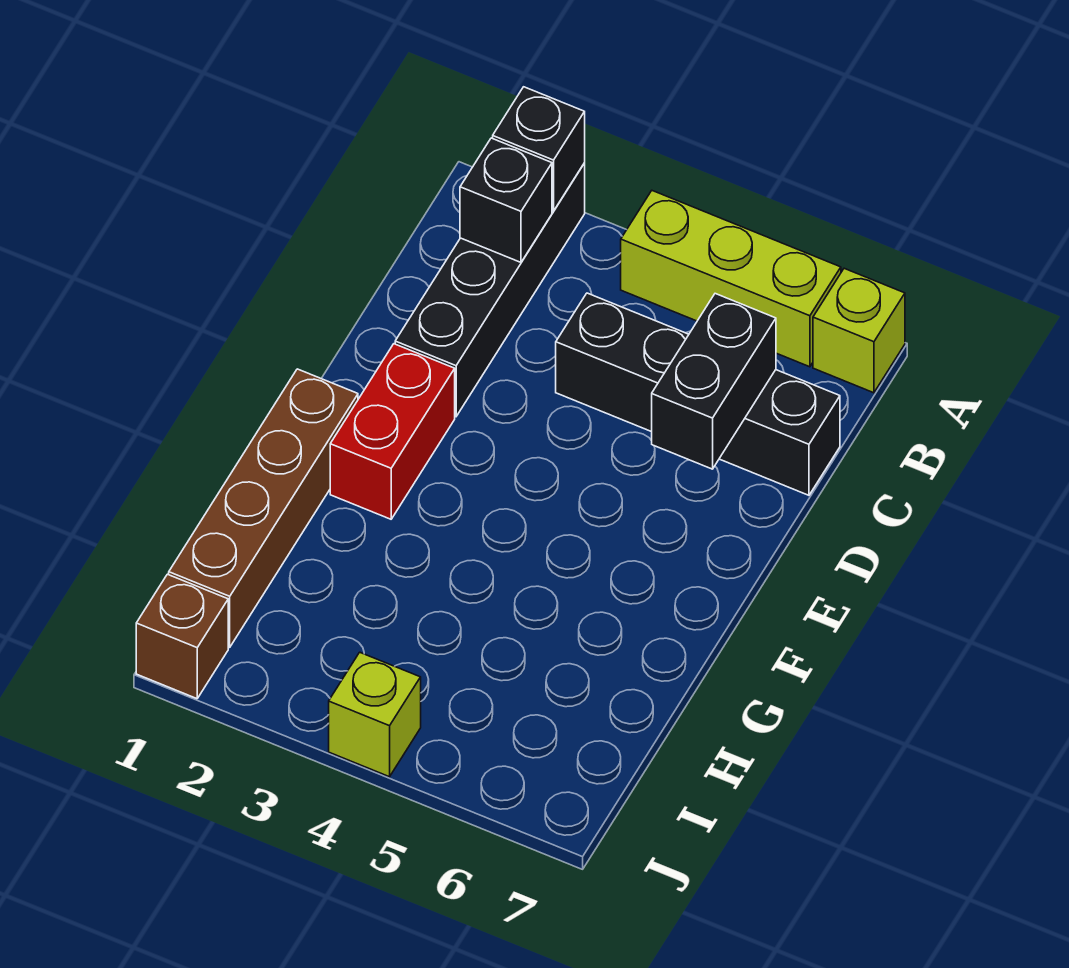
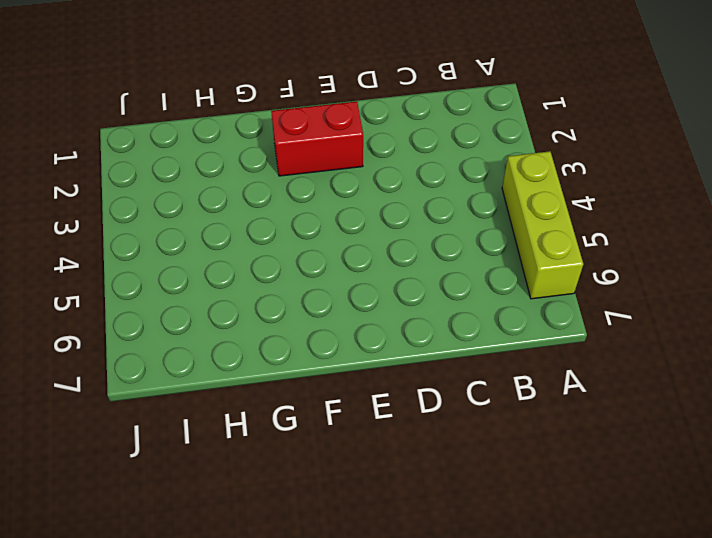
none -> black 1x4 brick [395,163,585,417]
none -> lime 1x1 brick [813,268,905,393]

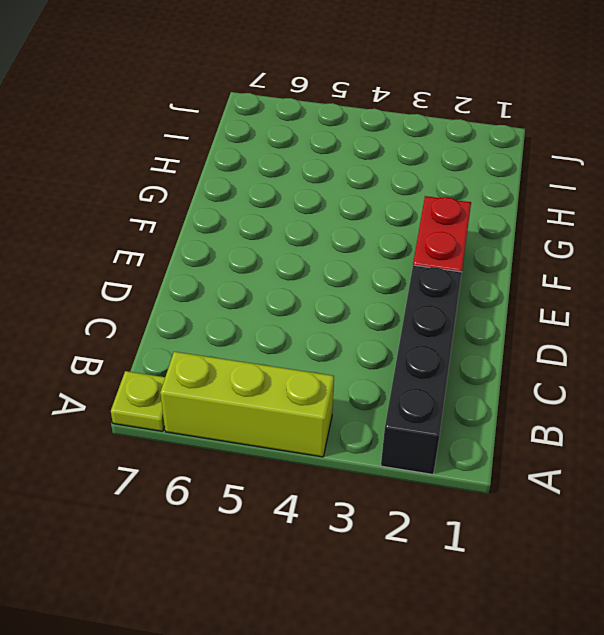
lime 1x1 plate [111,371,165,431] -> lime 1x1 brick [813,268,905,393]
none -> black 1x4 brick [556,293,840,495]
none -> brown 1x4 brick [169,369,358,647]

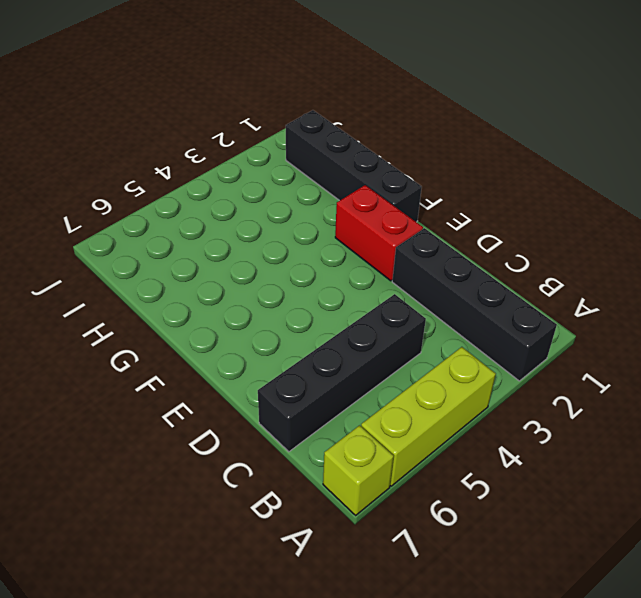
black 1x4 brick [286,110,422,222] -> brown 1x4 brick [169,369,358,647]
none -> brown 1x1 brick [136,574,228,699]
none -> lime 1x1 brick [329,652,421,777]

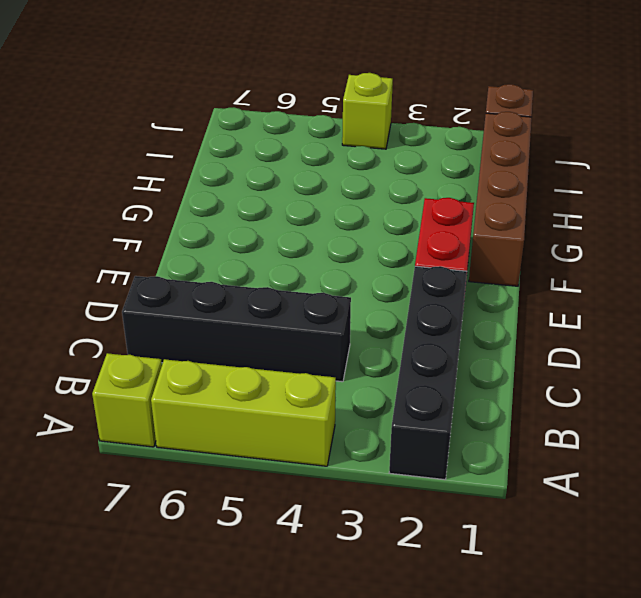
none -> black 1x1 brick [493,87,585,211]
none -> black 1x1 brick [460,138,552,262]

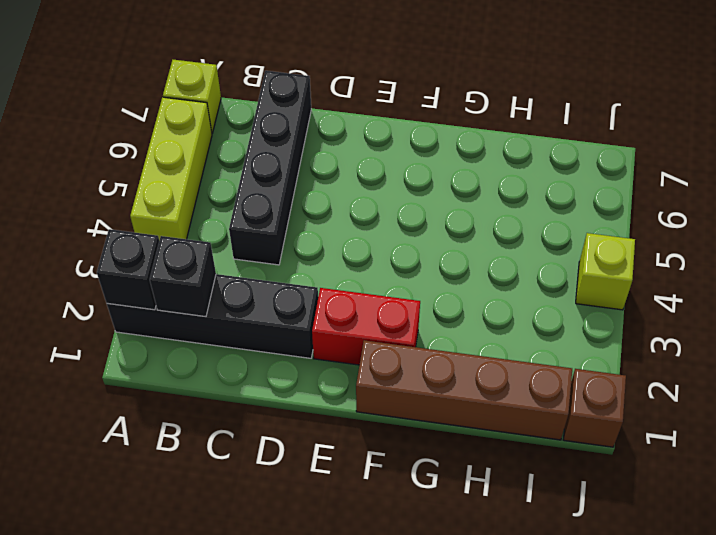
none -> black 1x2 brick [652,294,776,469]

